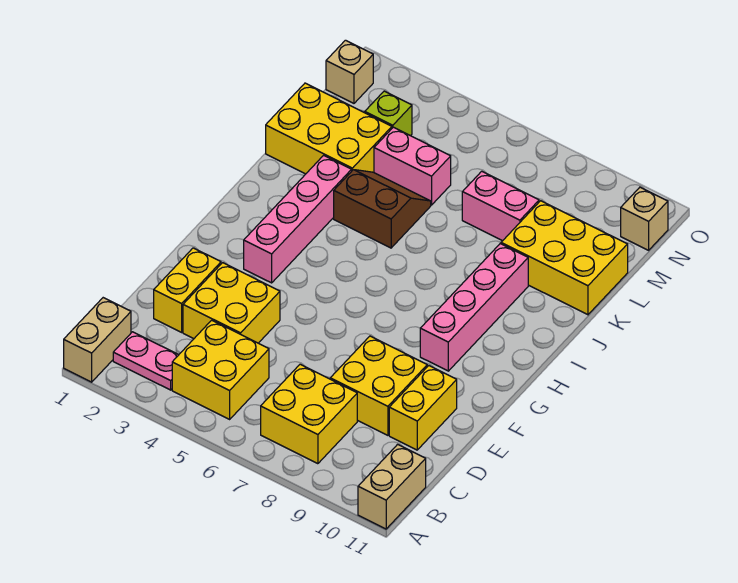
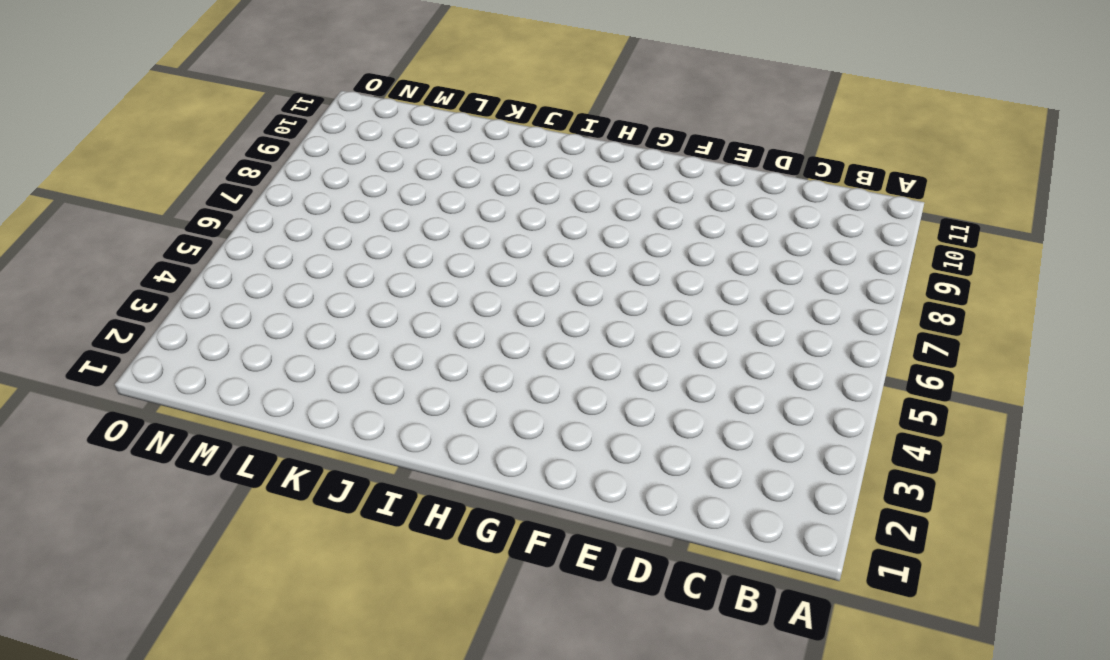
none -> tan 1x2 brick [64,298,131,382]
none -> tan 1x2 brick [358,444,426,529]
none -> pink 1x2 plate [113,332,178,390]

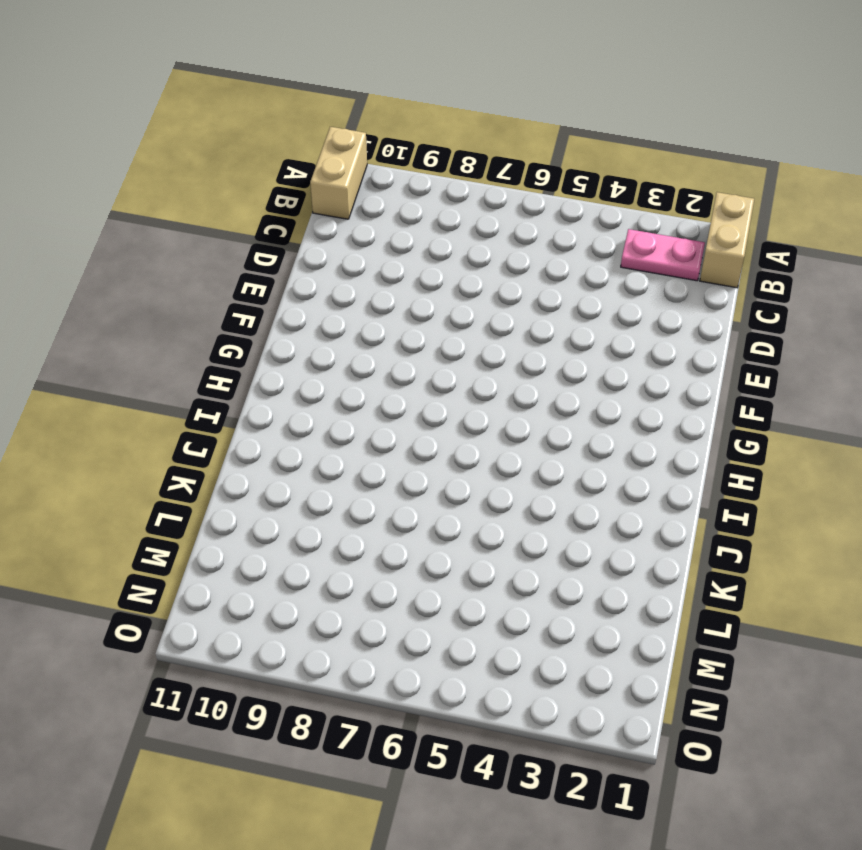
none -> yellow 2x2 brick [172,320,269,419]
none -> yellow 2x2 brick [261,364,357,464]
none -> yellow 1x2 brick [154,248,221,332]

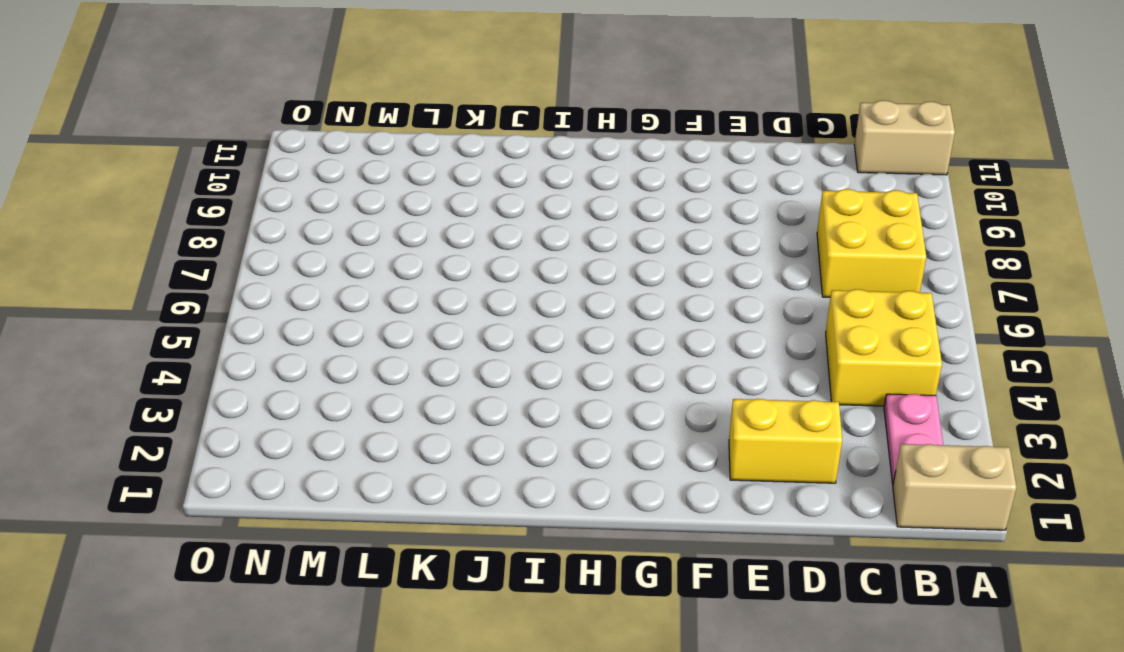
none -> yellow 2x2 brick [183,263,280,343]
none -> yellow 2x2 brick [330,336,427,435]
none -> yellow 1x2 brick [389,366,457,450]

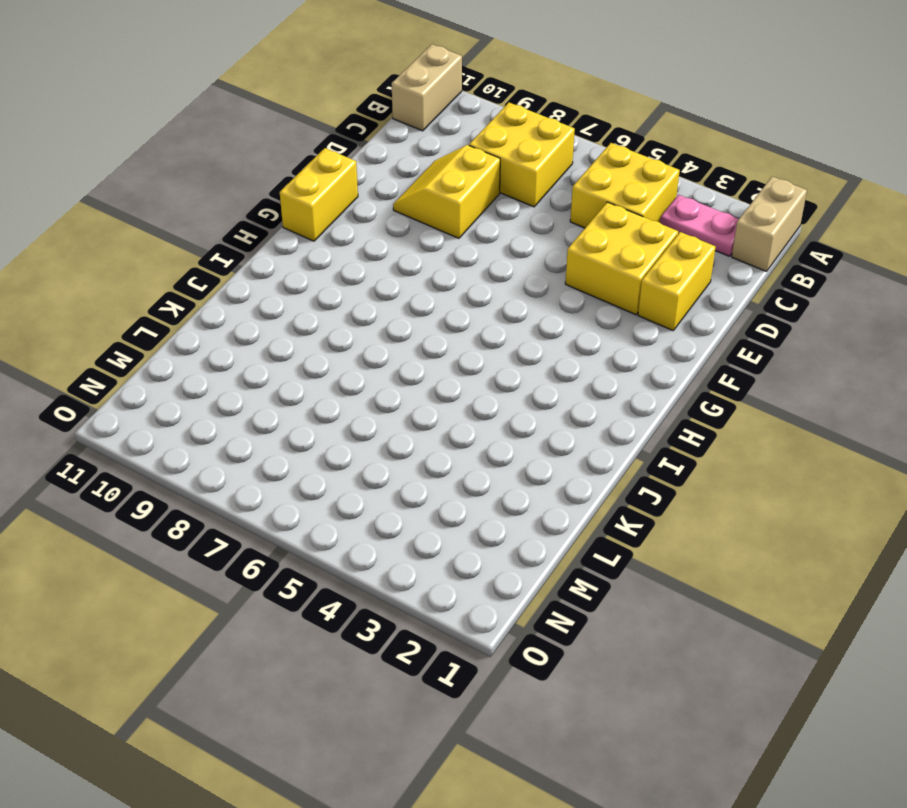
yellow 2x2 slope [393,145,500,238] -> yellow 2x2 brick [330,336,427,435]
yellow 1x2 brick [280,148,358,241] -> yellow 1x2 brick moved to [389,366,457,450]
none -> pink 1x4 brick [244,155,352,283]
none -> pink 1x4 brick [420,244,528,371]
none -> brown 2x2 slope [334,170,431,248]

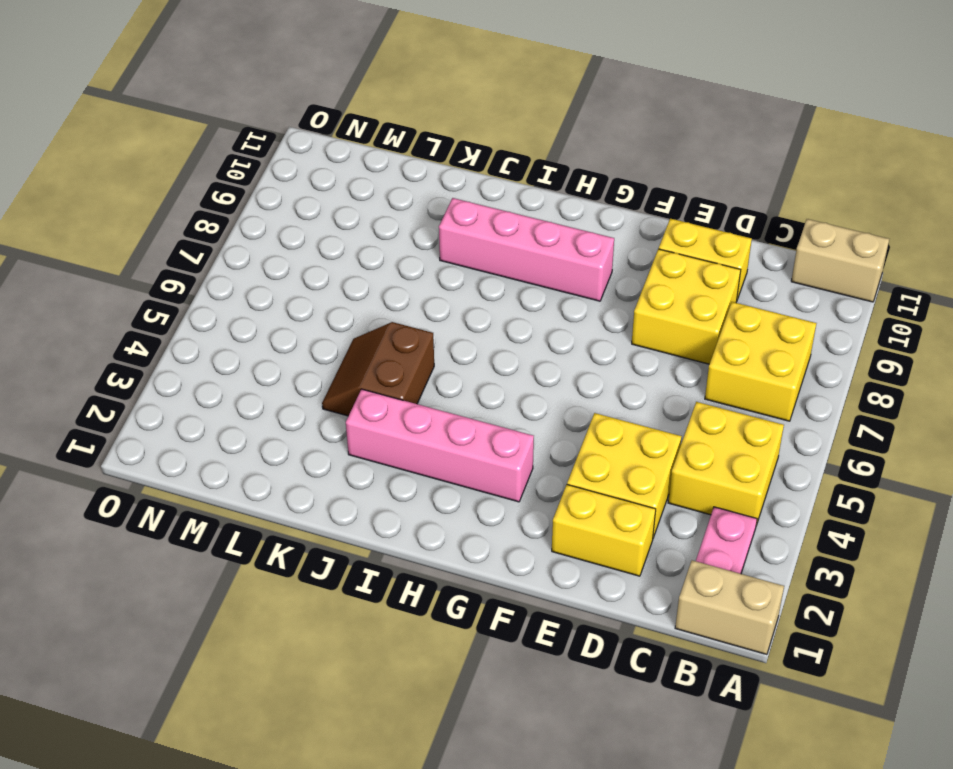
none -> yellow 2x3 brick [266,83,392,174]
none -> yellow 2x3 brick [501,201,628,315]
none -> pink 1x2 brick [374,127,451,205]

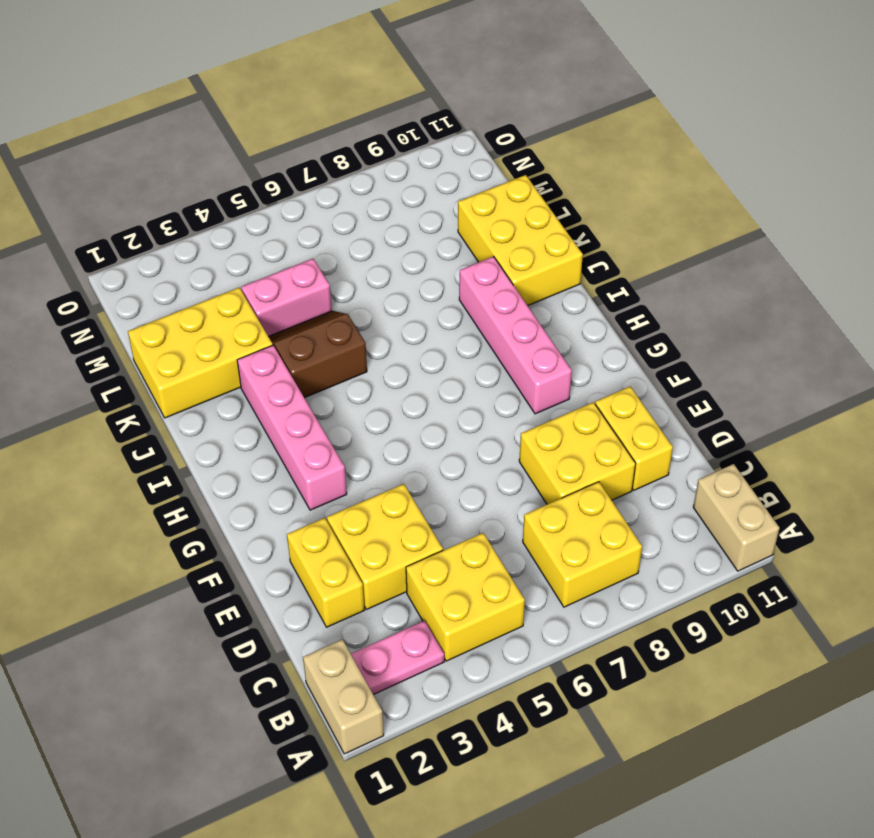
yellow 2x3 brick [458,175,583,306] -> yellow 2x3 brick turned to [501,201,628,315]
none -> pink 1x2 brick [462,171,539,241]
none -> lime 1x1 brick [365,91,412,136]
none -> tan 1x1 brick [326,40,373,103]

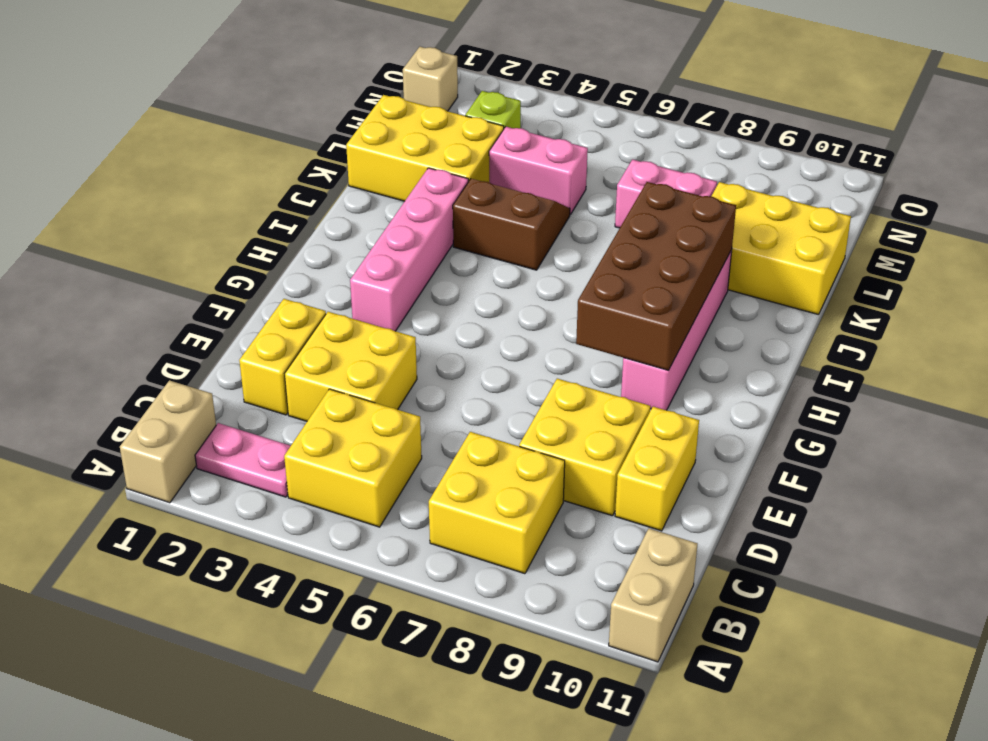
brown 2x4 brick [576,182,736,370] -> none
none -> tan 1x1 brick [621,187,668,250]

